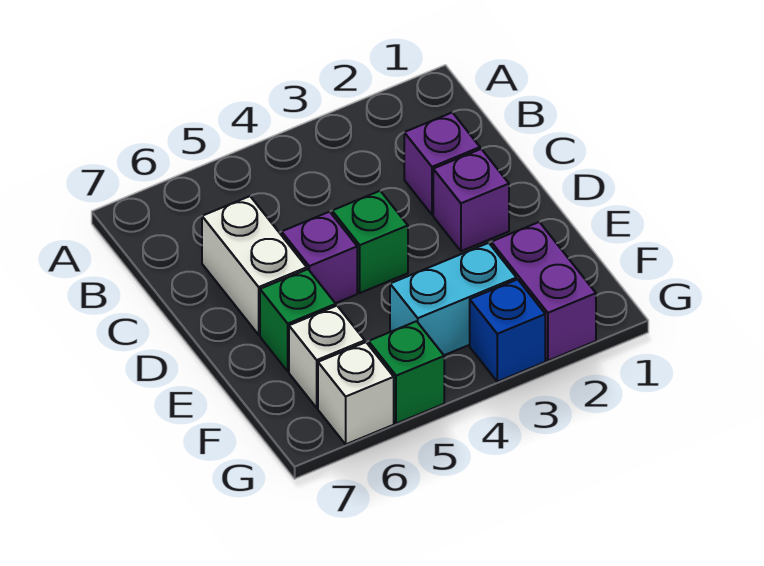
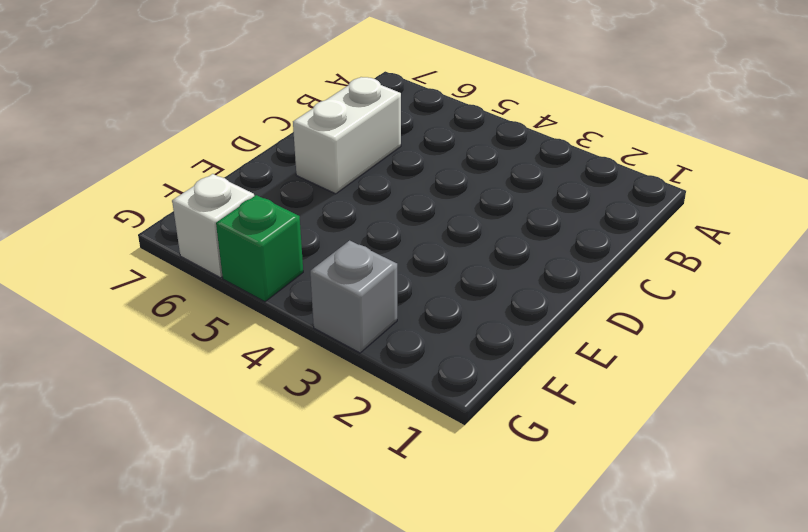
grey 1x1 brick [310,240,397,353] -> blue 1x1 brick [470,279,545,382]
none -> purple 1x1 brick [404,112,480,215]
none -> purple 1x1 brick [433,149,509,251]
none -> green 1x1 brick [332,191,408,293]

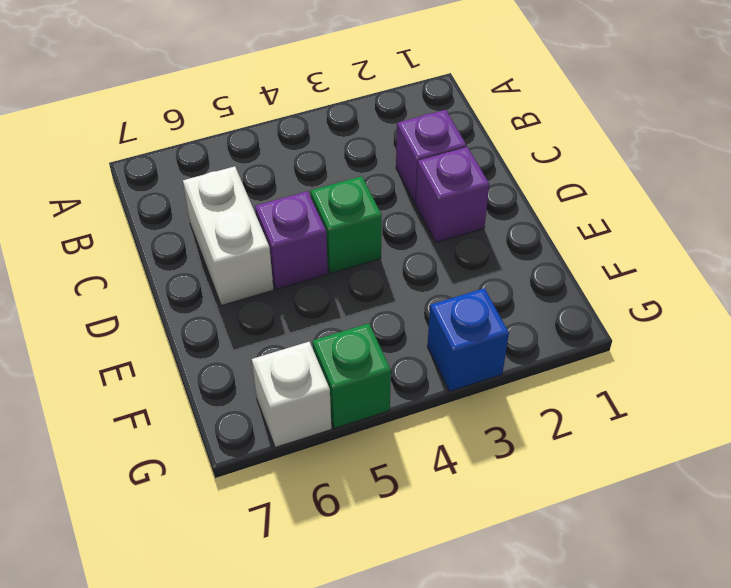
none -> green 1x1 brick [260,269,336,371]
none -> purple 1x2 brick [491,222,596,361]
none -> cyan 1x2 brick [390,243,516,355]

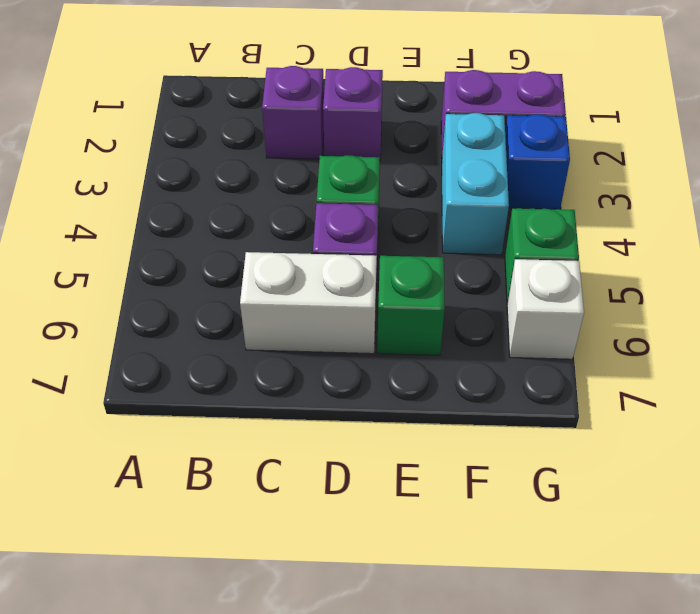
none -> white 1x1 brick [289,306,365,408]

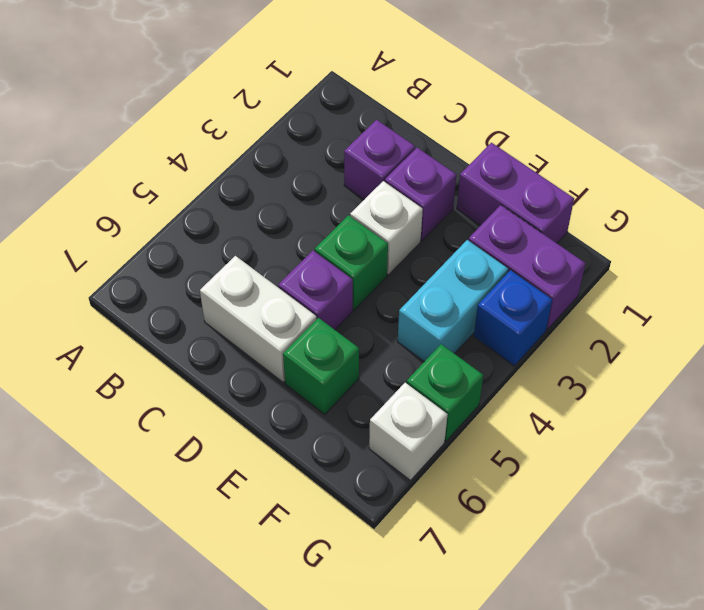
white 1x1 brick [350,181,423,275] -> white 1x1 brick moved to [289,306,365,408]
purple 1x2 brick [457,143,574,243] -> none

